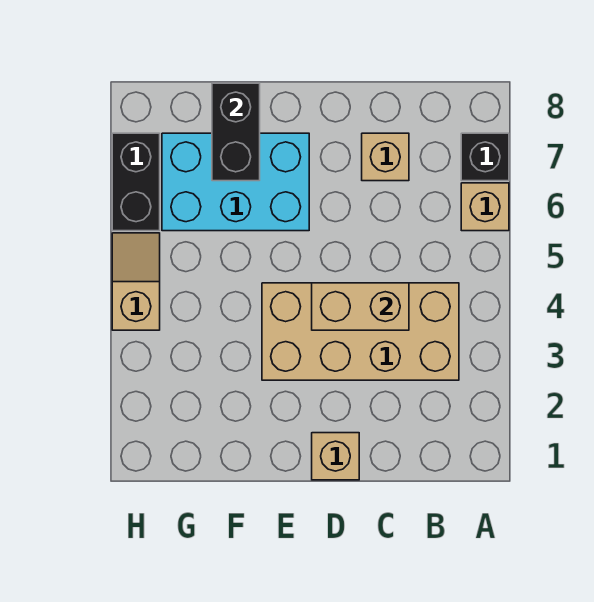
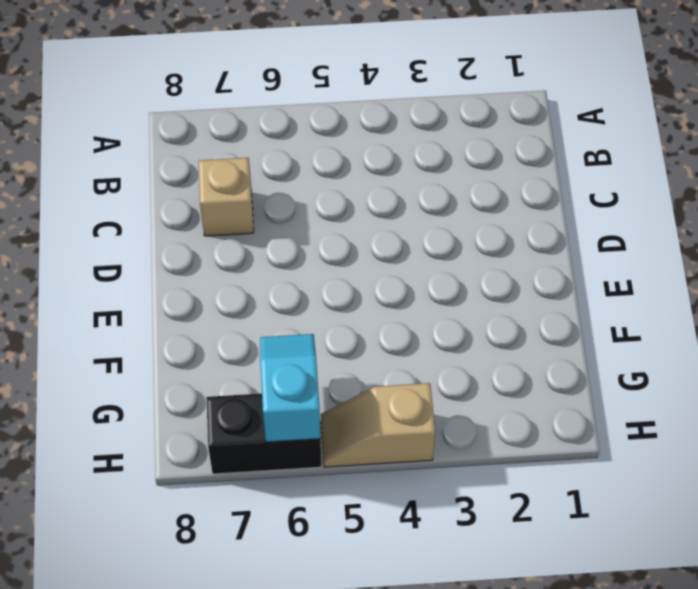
cyan 1x2 slope [260,334,321,442] -> none
none -> tan 1x1 brick [461,183,509,231]
none -> black 1x1 brick [461,133,509,181]

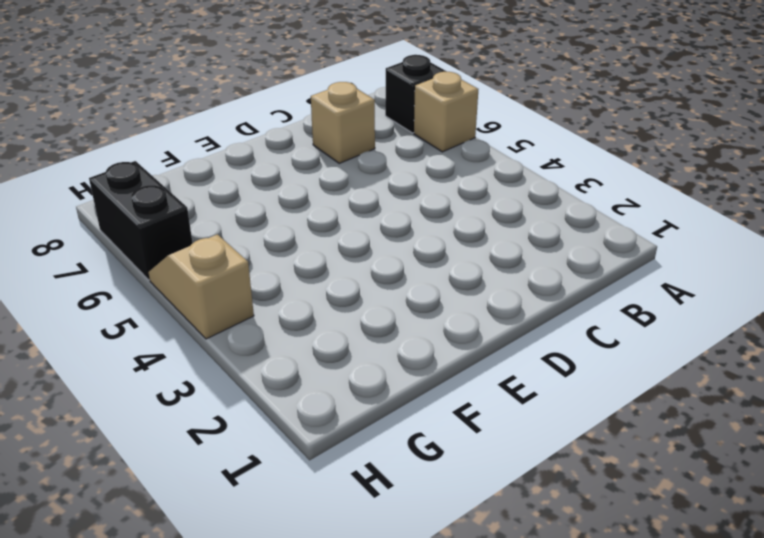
none -> tan 2x4 brick [262,283,459,380]
none -> tan 1x1 brick [312,433,359,480]

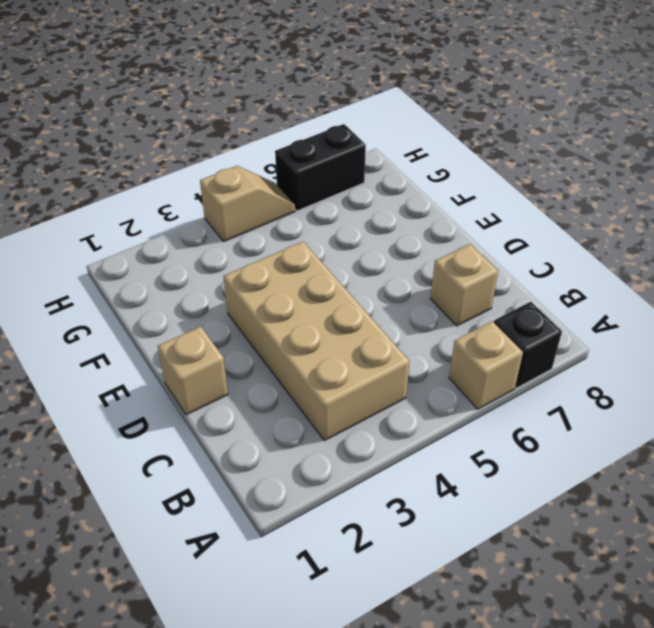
none -> cyan 2x3 brick [162,133,309,231]
none -> tan 1x2 brick [312,283,409,330]

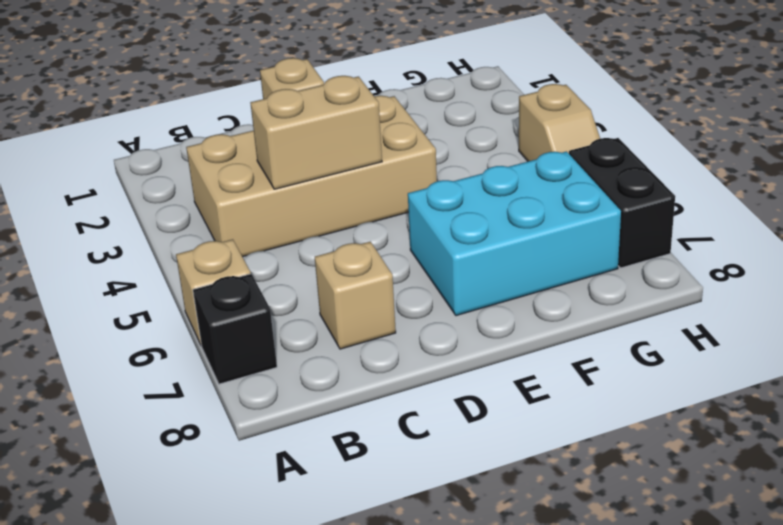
none -> black 1x2 brick [212,83,260,181]

